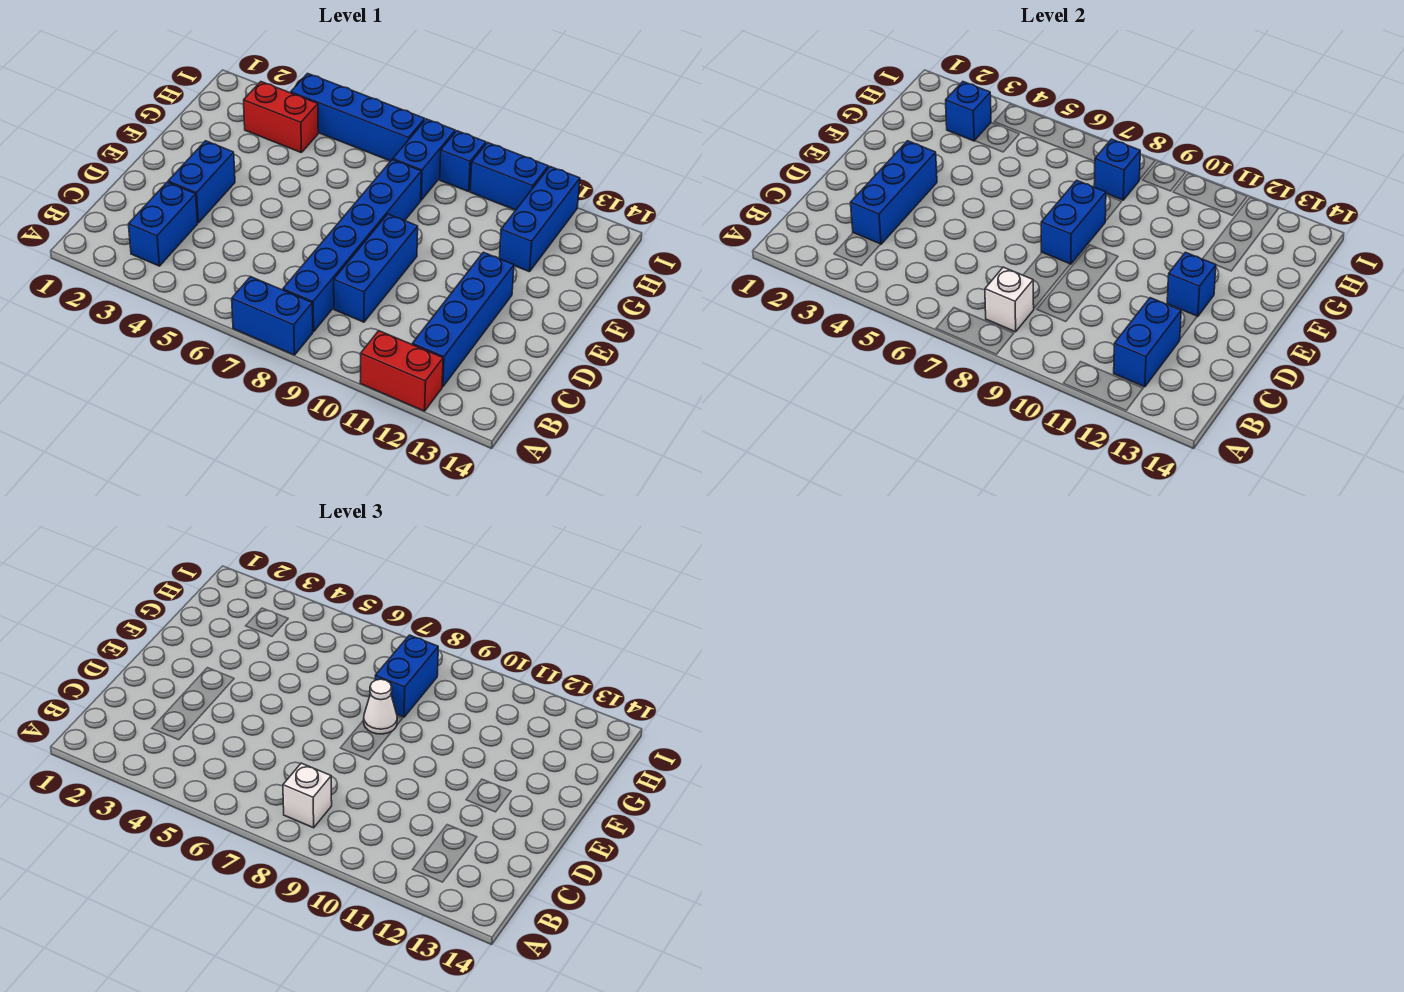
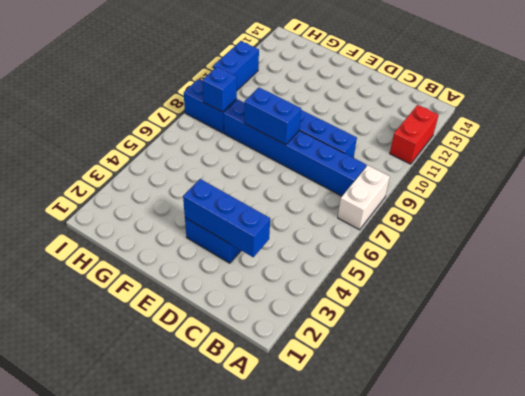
white 1x2 brick [338,165,390,230] -> blue 1x2 brick [232,277,313,355]
none -> blue 1x2 brick [129,182,197,266]
none -> blue 1x4 brick [412,252,514,387]
none -> blue 1x3 brick [499,167,580,272]

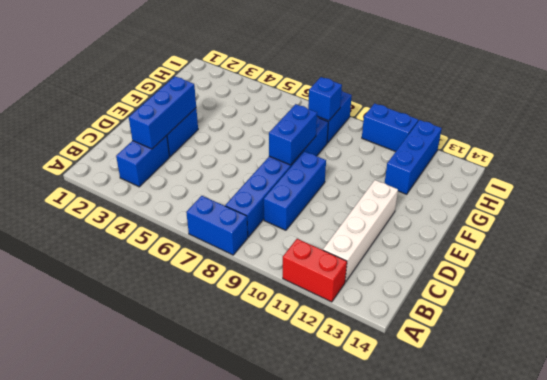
white 1x4 brick [323,180,398,282] -> blue 1x4 brick [412,252,514,387]
none -> red 1x2 brick [244,82,318,153]
none -> blue 1x4 brick [291,73,425,161]
none -> blue 1x1 brick [440,131,486,192]

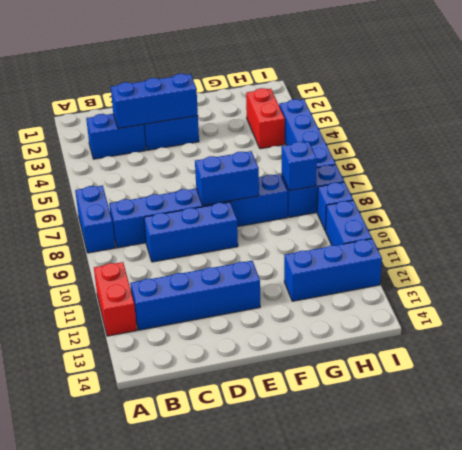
none -> white 1x1 brick [985,267,1034,332]
none -> blue 1x2 brick [1114,298,1181,387]
none -> blue 1x1 brick [1167,252,1216,317]

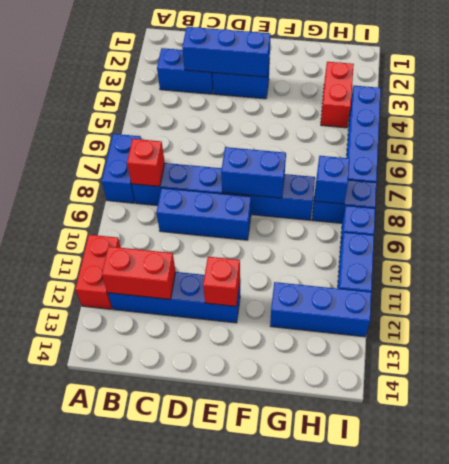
red 1x1 brick [127,139,165,186] -> white 1x1 brick [985,267,1034,332]
red 1x2 brick [102,246,176,299] -> blue 1x2 brick [1114,298,1181,387]
red 1x1 brick [203,257,240,306] -> blue 1x1 brick [1167,252,1216,317]
none -> blue 1x1 brick [946,82,991,141]
none -> white 1x1 brick [283,763,332,828]
none -> white 1x1 cone [364,679,397,734]

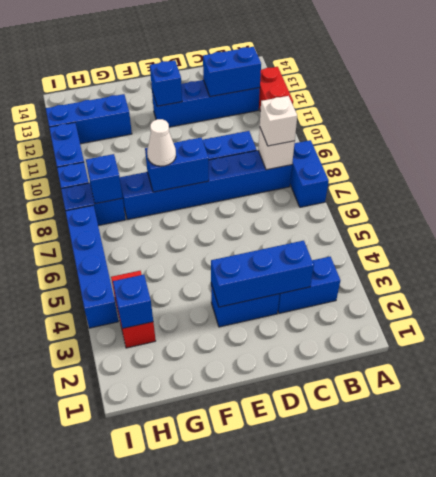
none -> blue 1x2 brick [375,635,438,717]

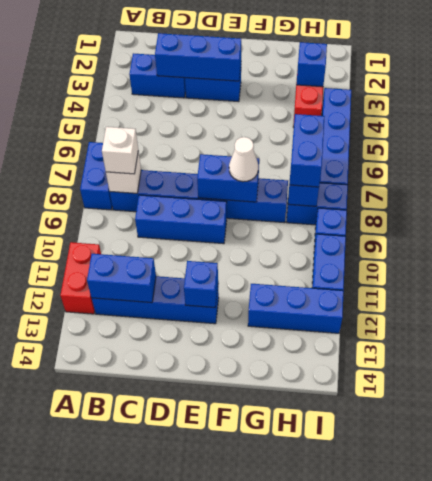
blue 1x2 brick [290,114,325,187] -> blue 1x2 brick turned to [375,635,438,717]

